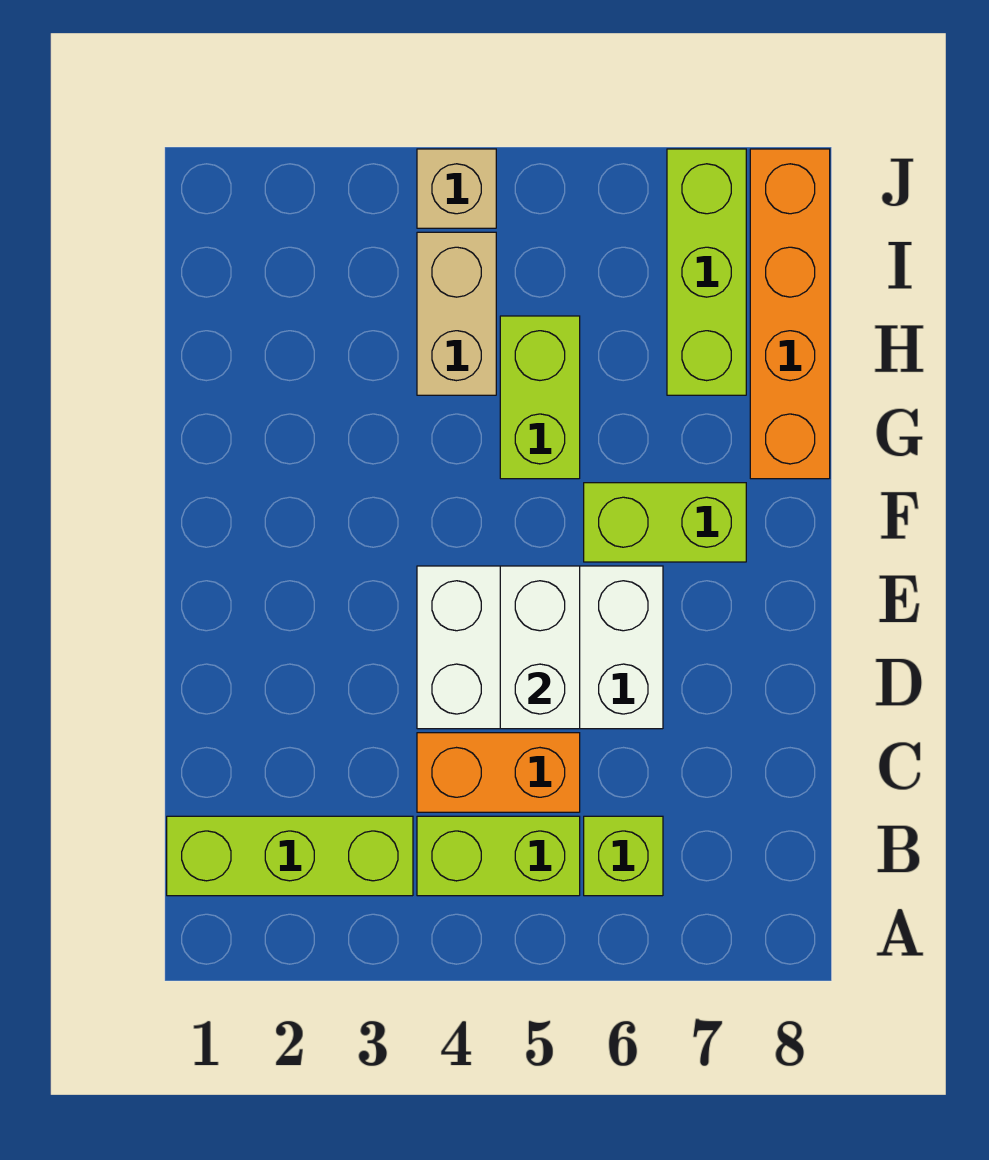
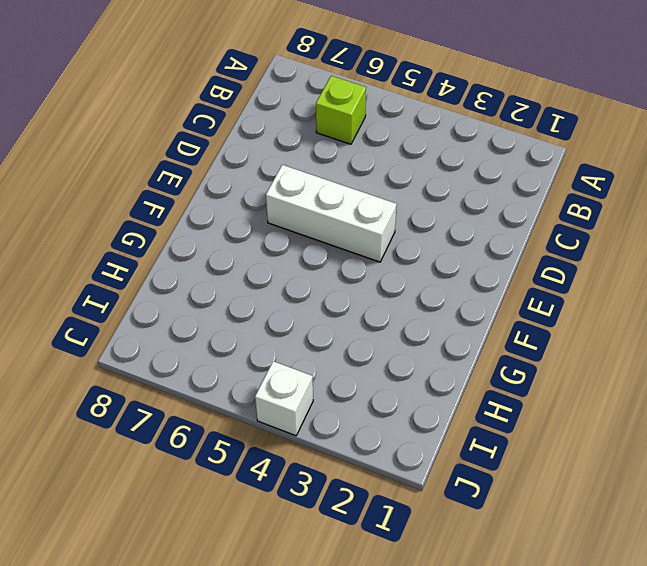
white 1x3 brick [266,165,397,262] -> white 2x3 brick [417,566,663,729]
white 1x1 brick [255,361,313,436] -> tan 1x1 brick [417,149,496,228]
none -> lime 1x3 brick [167,816,413,896]
none -> lime 1x2 brick [417,816,580,896]
none -> orange 1x2 brick [417,733,580,812]

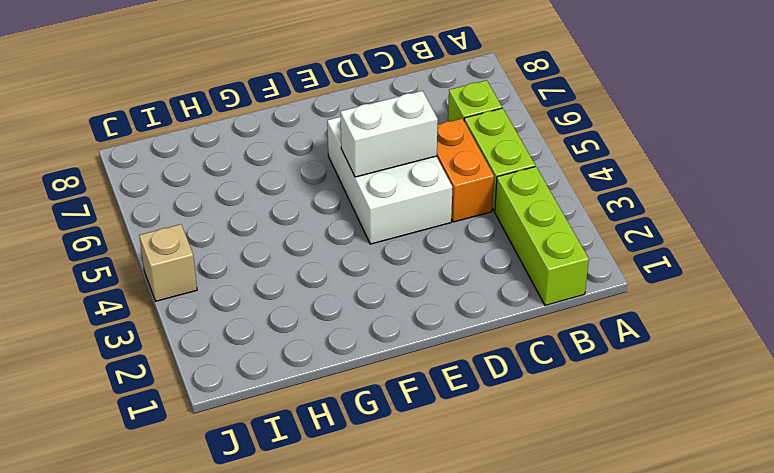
none -> lime 1x2 brick [584,483,746,562]
none -> lime 1x2 brick [500,316,580,479]
none -> orange 1x4 brick [750,149,830,479]

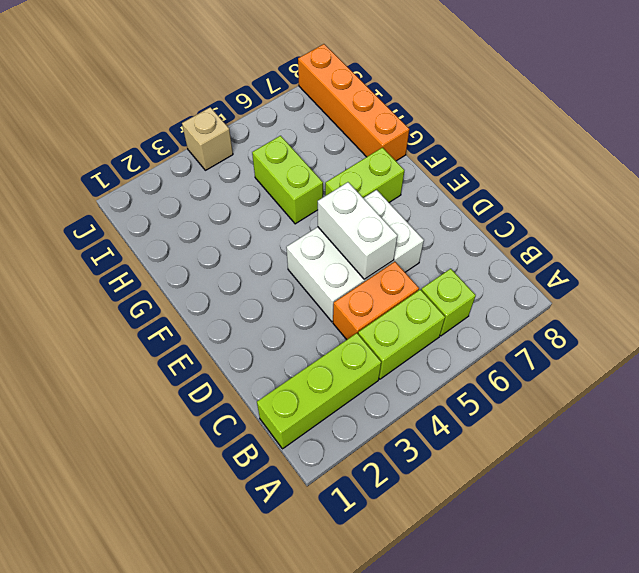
none -> tan 1x2 brick [417,232,496,395]
none -> lime 1x3 brick [667,149,746,395]

